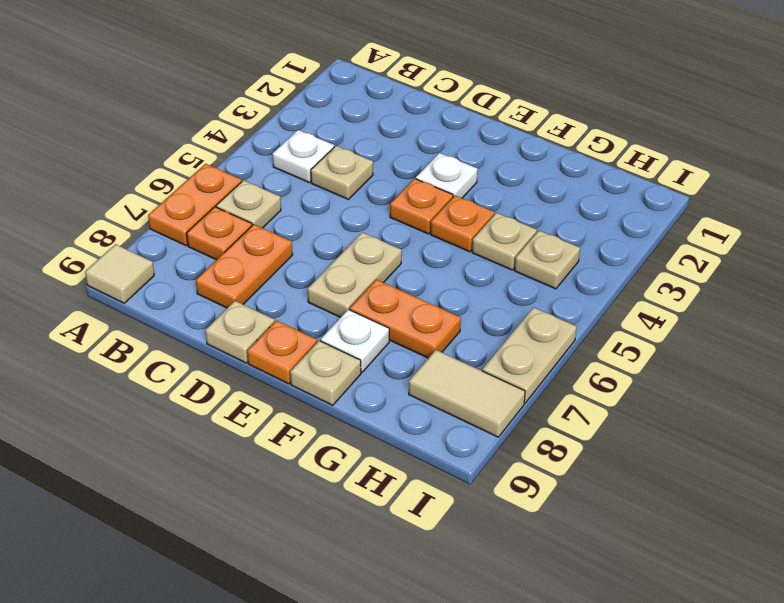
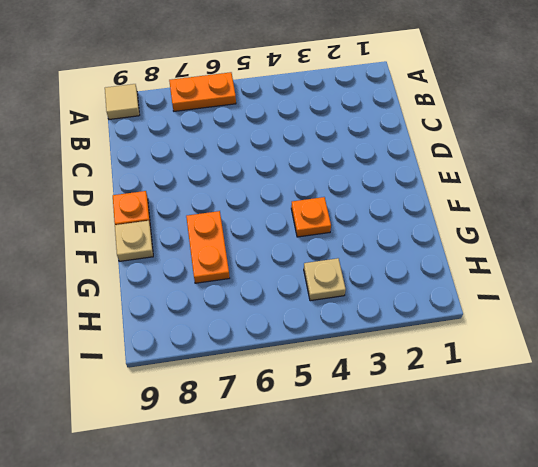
none -> white 1x1 plate [273,130,334,183]
none -> tan 1x1 plate [216,180,281,228]
none -> orange 1x1 plate [187,207,252,260]

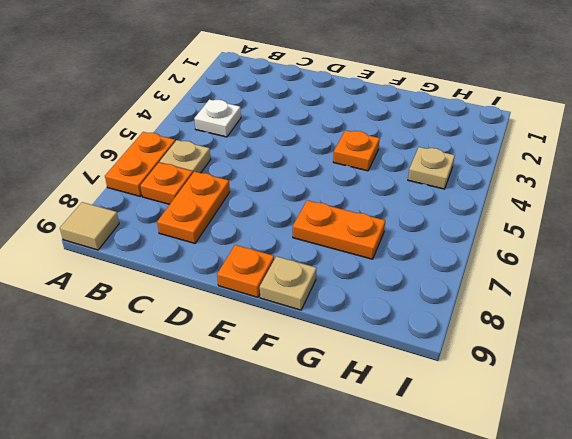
none -> tan 1x1 plate [311,146,373,199]
none -> tan 1x1 plate [205,301,275,363]
none -> white 1x1 plate [416,153,478,198]

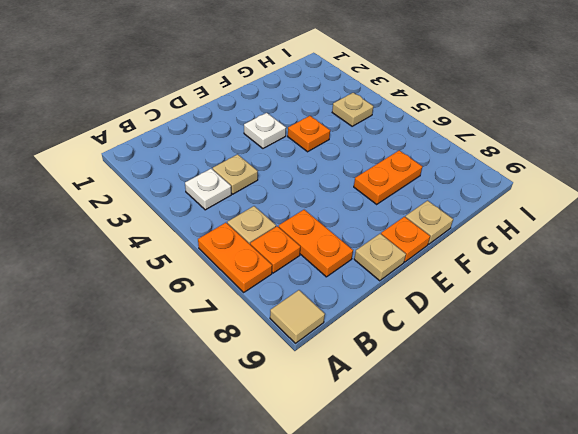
none -> orange 1x1 plate [390,179,453,234]
none -> tan 1x2 plate [308,232,402,317]
none -> white 1x1 plate [321,309,389,372]

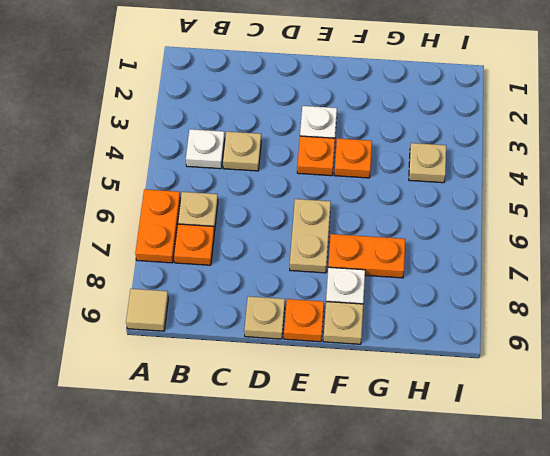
none -> orange 1x2 plate [196,225,293,308]
none -> tan 1x1 plate [472,213,537,270]
none -> tan 1x2 tile [409,350,525,437]

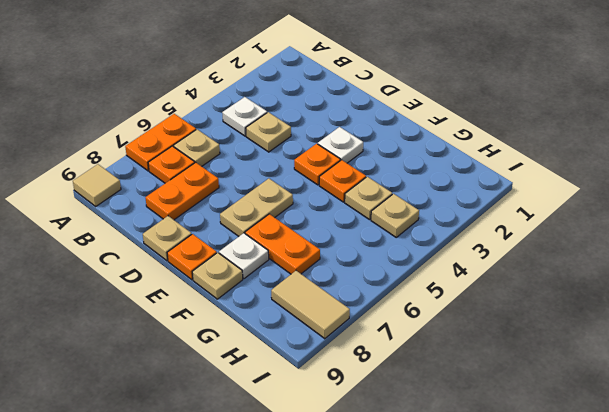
none -> tan 1x2 plate [482,307,577,403]

